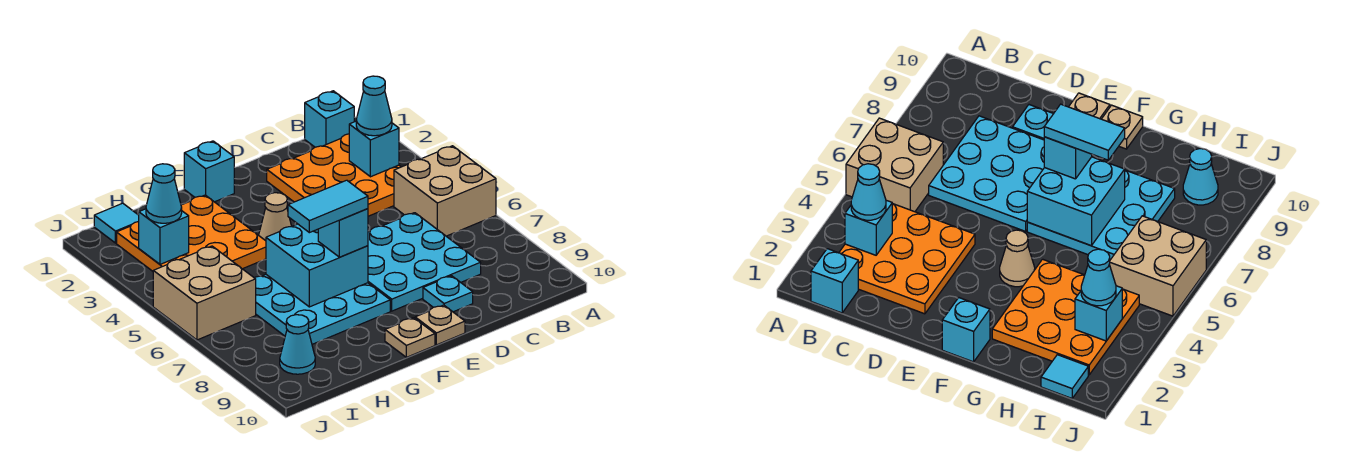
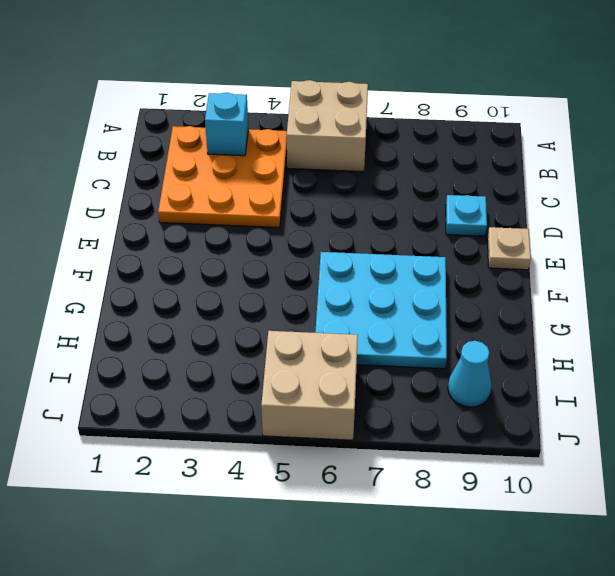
none -> cyan 1x1 brick [305,91,354,147]
none -> cyan 3x3 plate [368,213,481,311]
none -> cyan 1x1 brick [184,141,234,202]

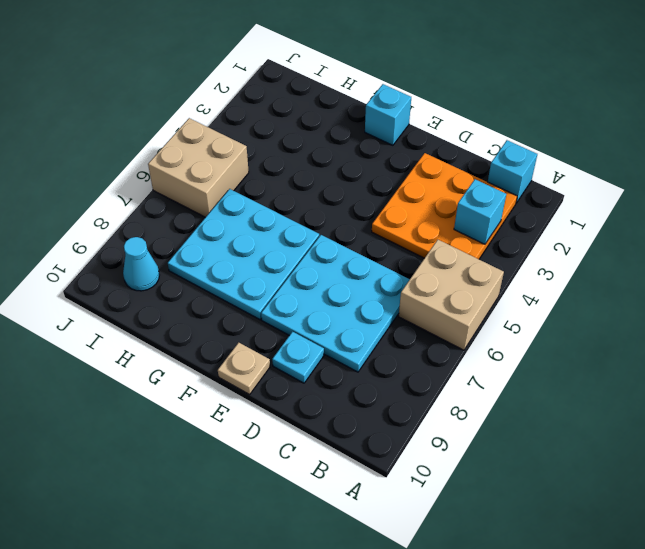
none -> tan 1x1 cone [259,193,292,241]
none -> tan 1x1 plate [385,318,435,357]
none -> orange 3x3 plate [117,195,266,271]

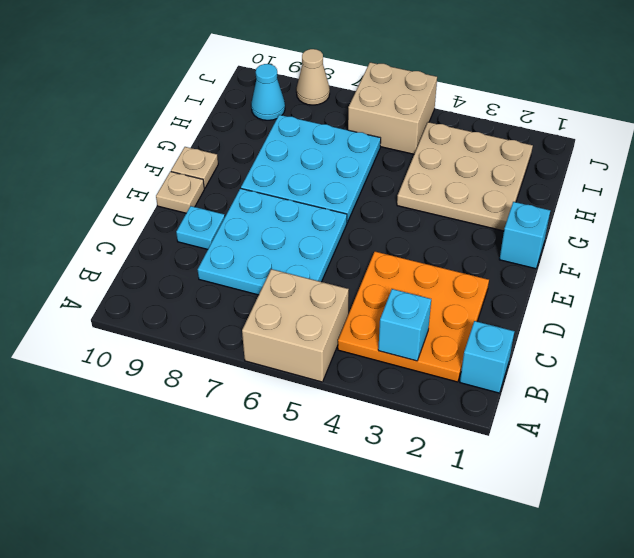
tan 3x3 plate [397,122,533,231] -> orange 3x3 plate [117,195,266,271]
tan 1x1 cone [296,49,330,105] -> tan 1x1 cone moved to [259,193,292,241]
none -> cyan 1x1 tile [94,203,139,243]
none -> cyan 2x2 brick [266,224,368,307]
none -> cyan 1x1 brick [139,209,189,264]

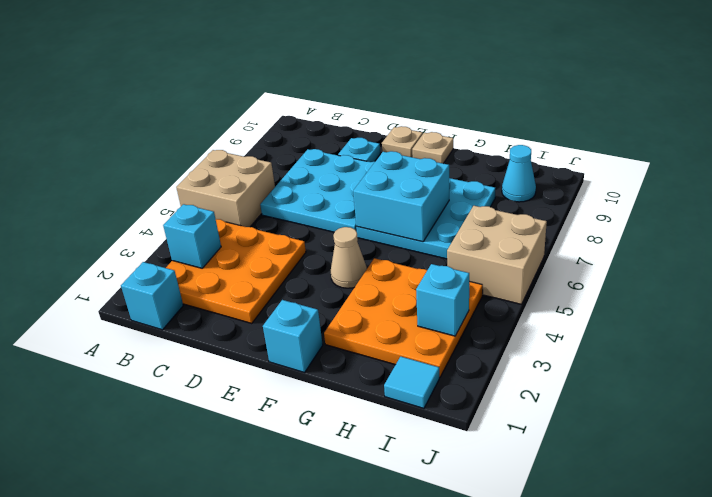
none -> cyan 1x1 cone [356,76,392,136]
none -> cyan 1x1 brick [318,209,368,257]
none -> cyan 1x1 cone [146,164,182,223]

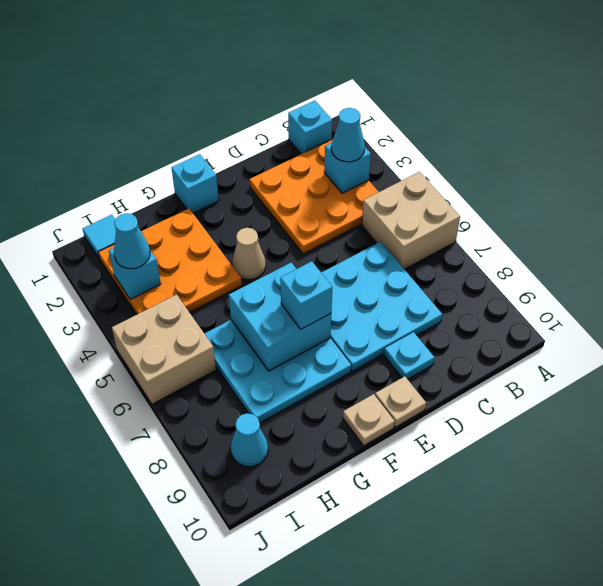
none -> cyan 1x2 tile [288,180,368,233]

